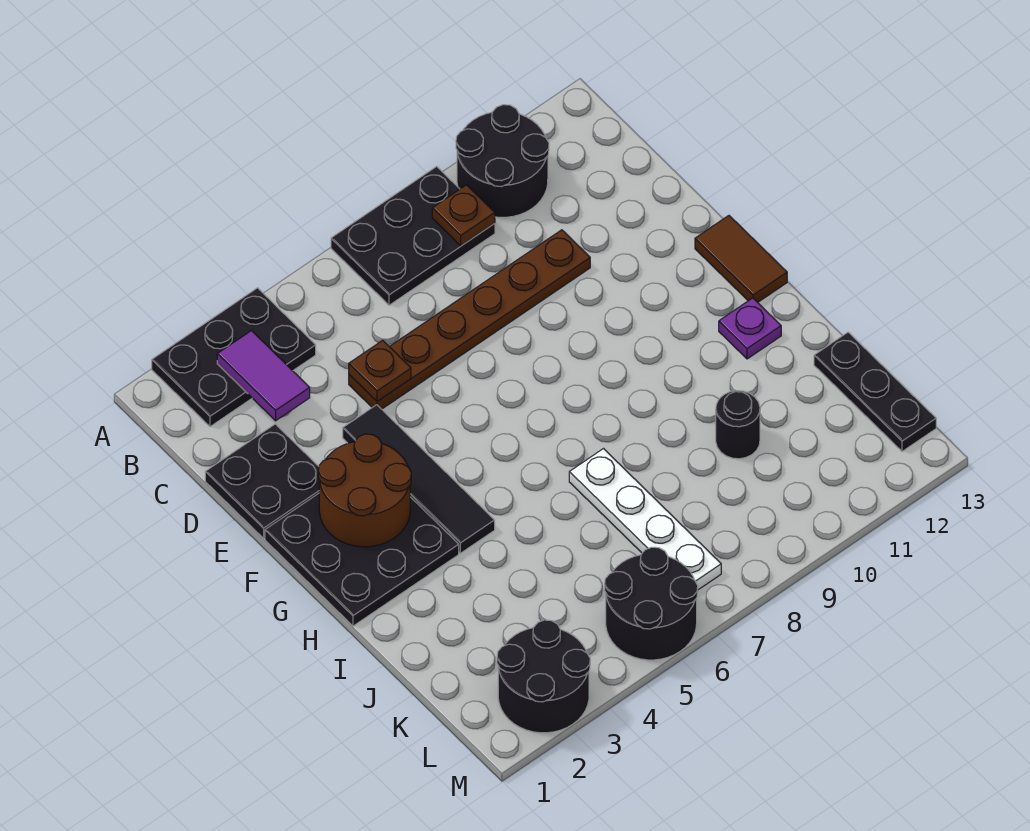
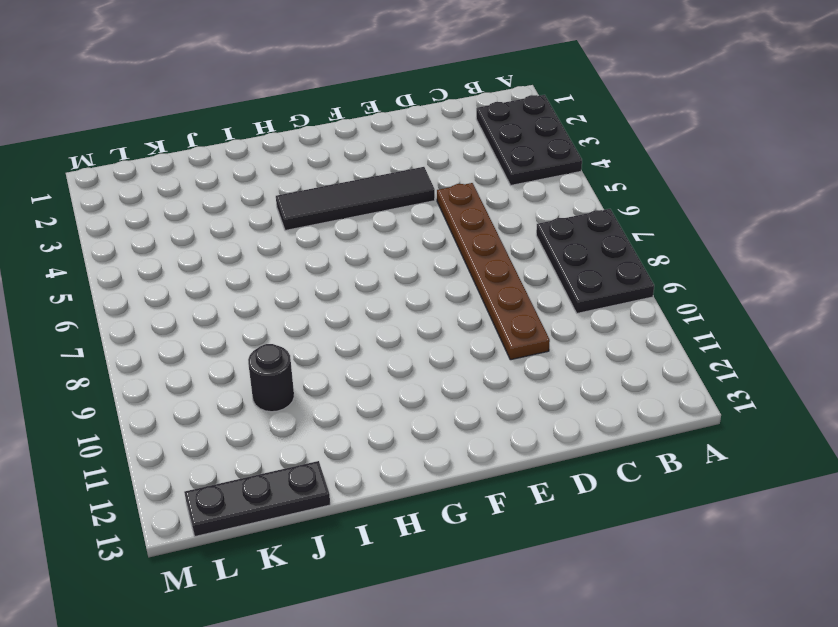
none -> black 2x2 round brick [456,105,549,217]
none -> black 2x2 plate [205,424,319,538]
none -> black 3x3 plate [265,493,459,626]

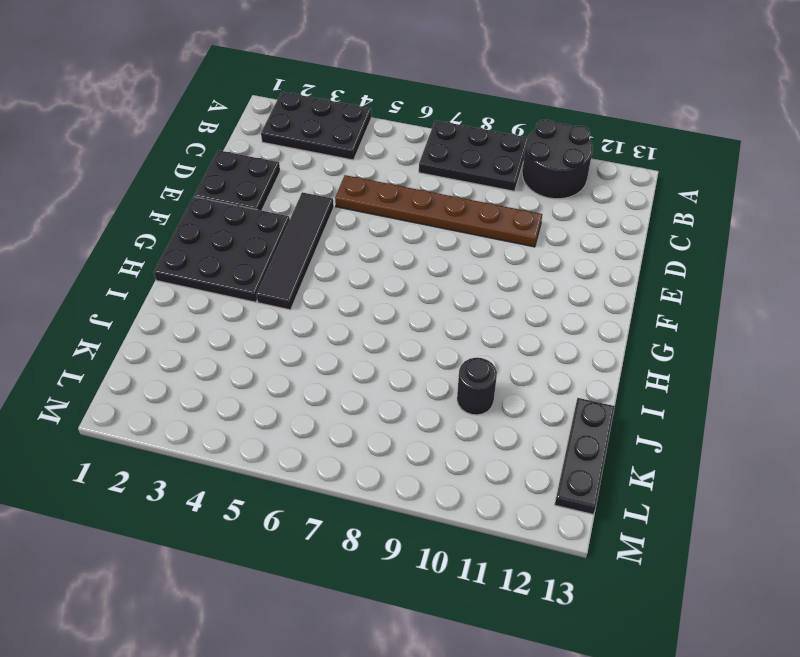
none -> brown 1x2 tile [695,216,787,302]
none -> purple 1x1 plate [719,298,781,359]
none -> white 1x4 plate [569,449,721,590]

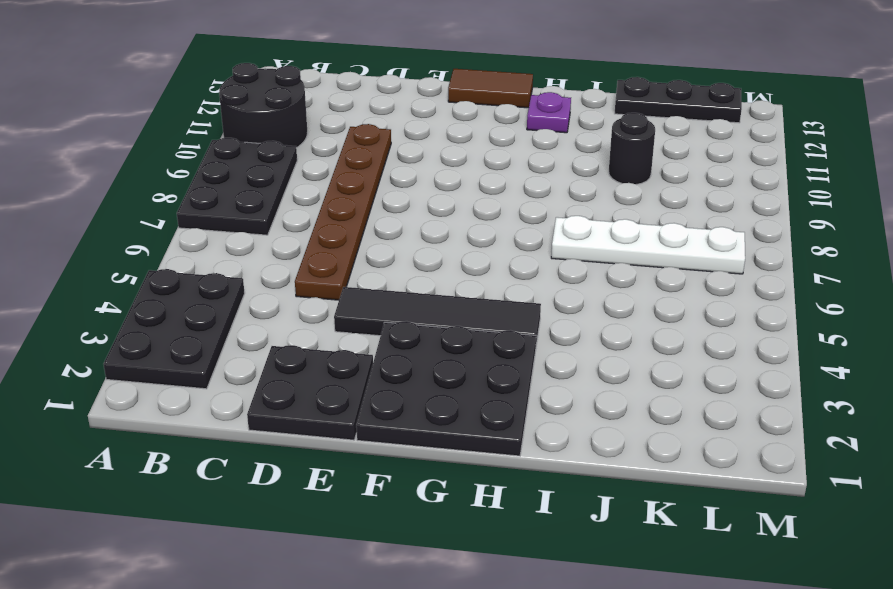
none -> black 2x2 round brick [497,620,590,733]
none -> black 2x2 round brick [605,547,698,660]
none -> purple 1x2 tile [217,331,310,421]

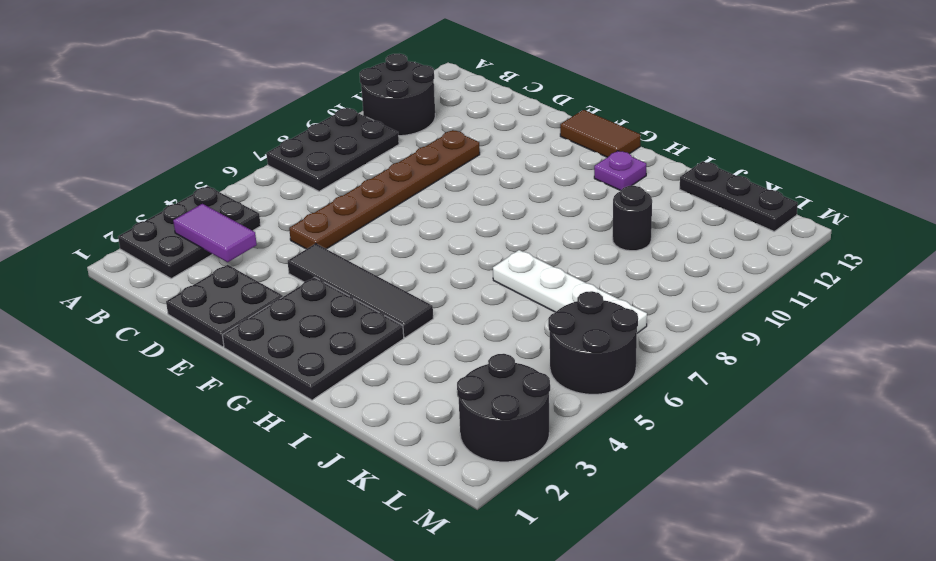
none -> brown 1x1 plate [432,185,495,246]
none -> brown 1x1 plate [349,340,411,401]
none -> brown 2x2 round brick [318,434,411,547]

